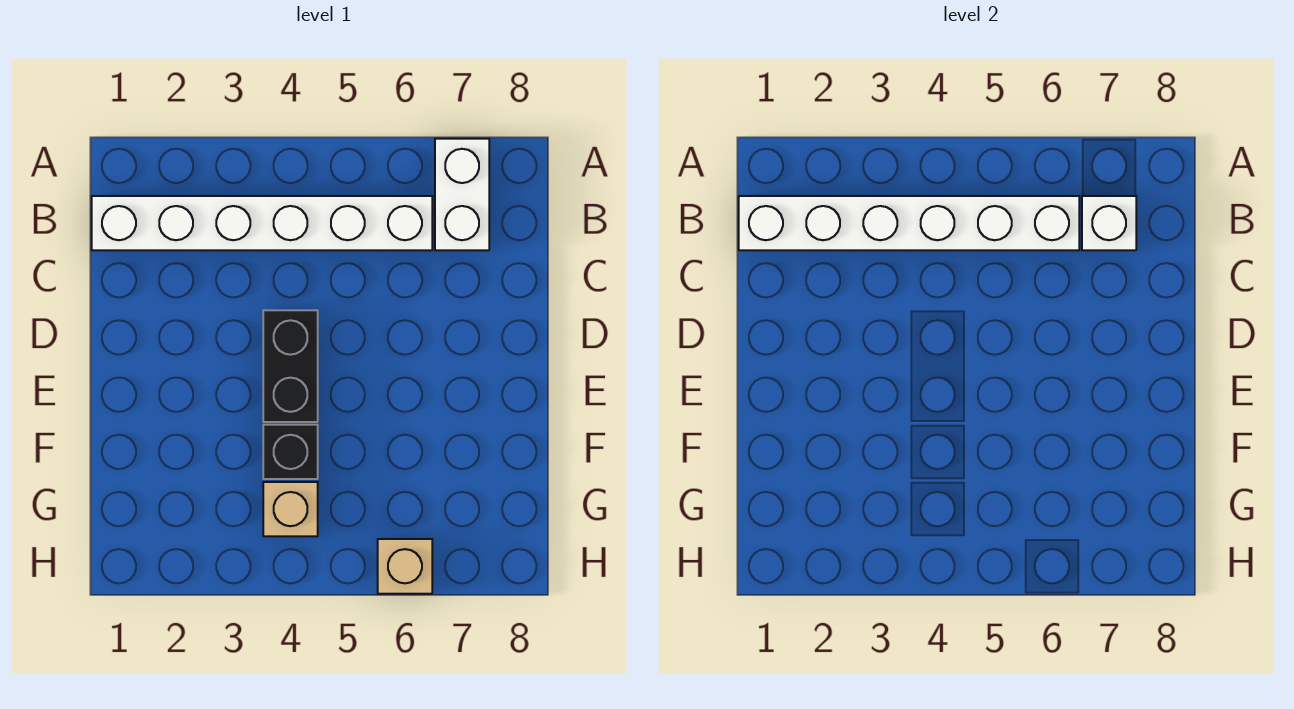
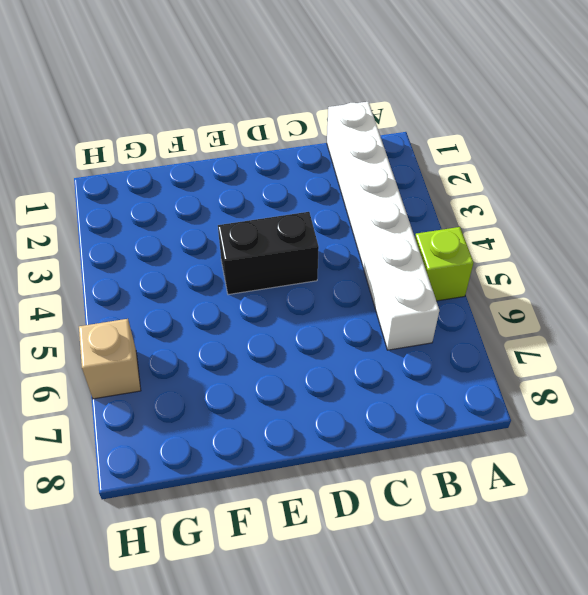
lime 1x1 brick [415,227,473,301] -> none
none -> white 1x2 brick [435,139,489,250]
none -> black 1x1 brick [263,425,318,479]

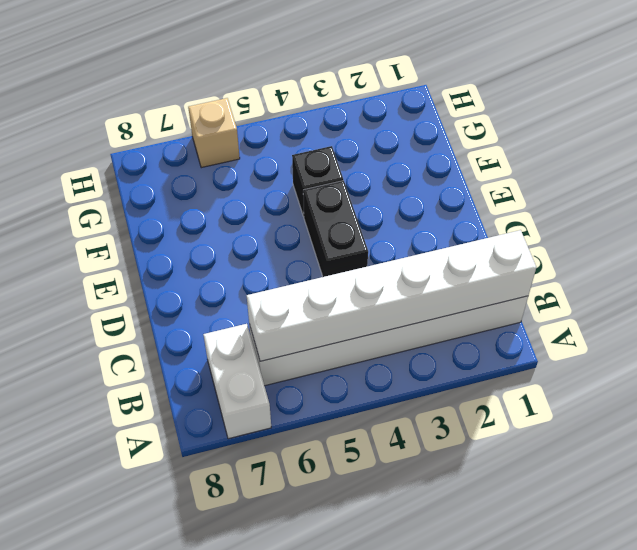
none -> tan 1x1 brick [263,482,318,536]
none -> white 1x1 brick [1082,196,1136,250]

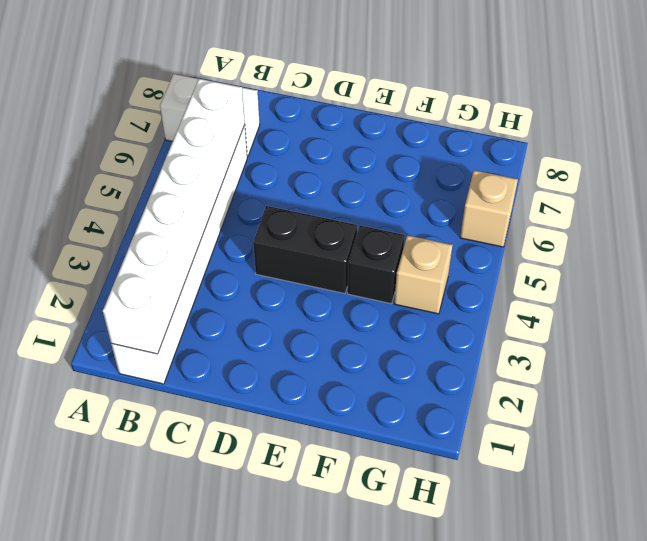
none -> white 1x1 brick [1082,196,1136,250]

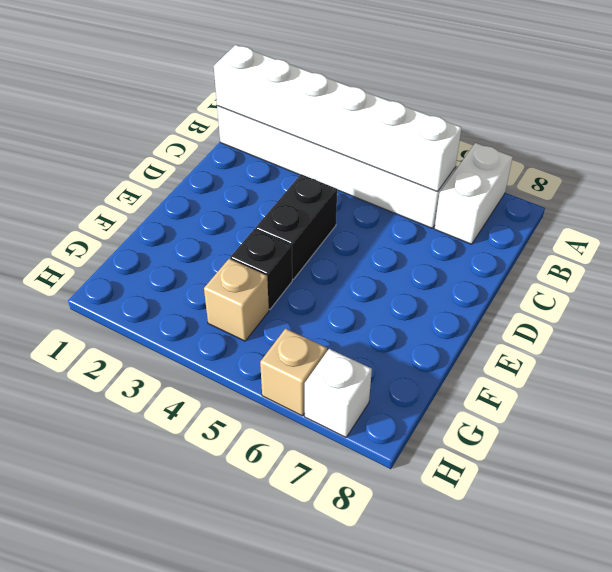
white 1x1 brick [305,349,372,437] -> white 1x1 brick moved to [1082,196,1136,250]

